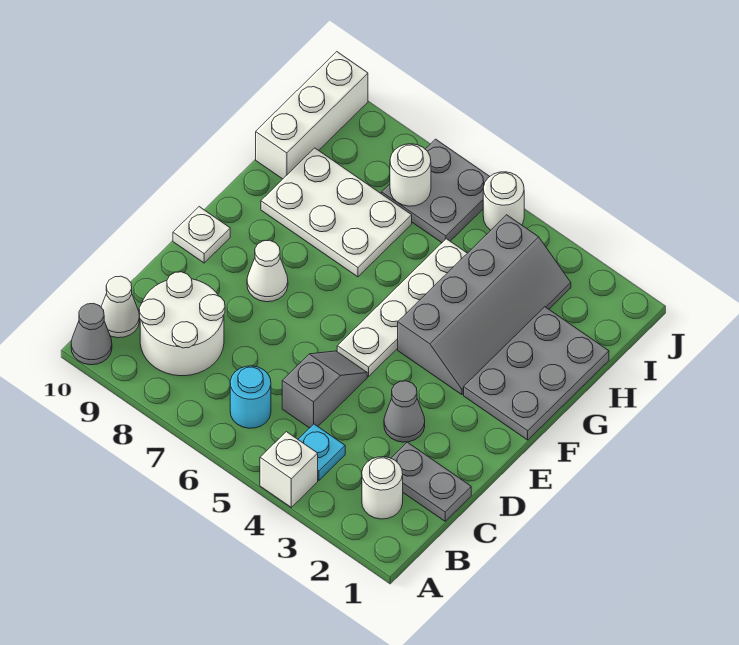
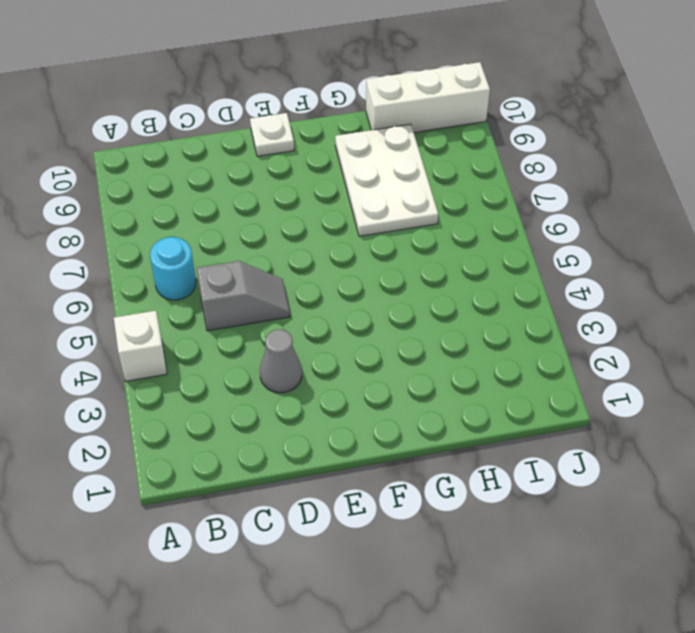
none -> grey 1x1 cone [71,303,112,365]
none -> white 1x1 round brick [362,457,403,519]
none -> cyan 1x1 plate [298,424,345,480]

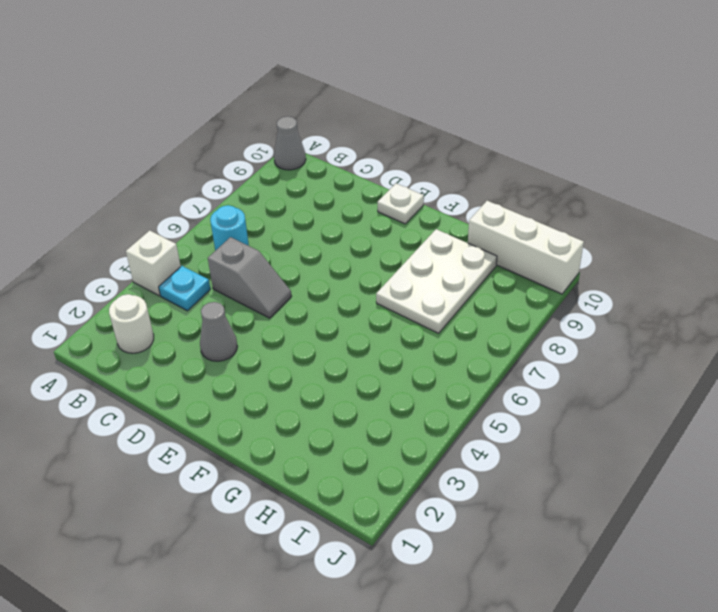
none -> white 2x2 round brick [139,272,225,376]
none -> white 1x1 cone [101,276,139,338]
none -> grey 1x2 plate [391,442,471,521]

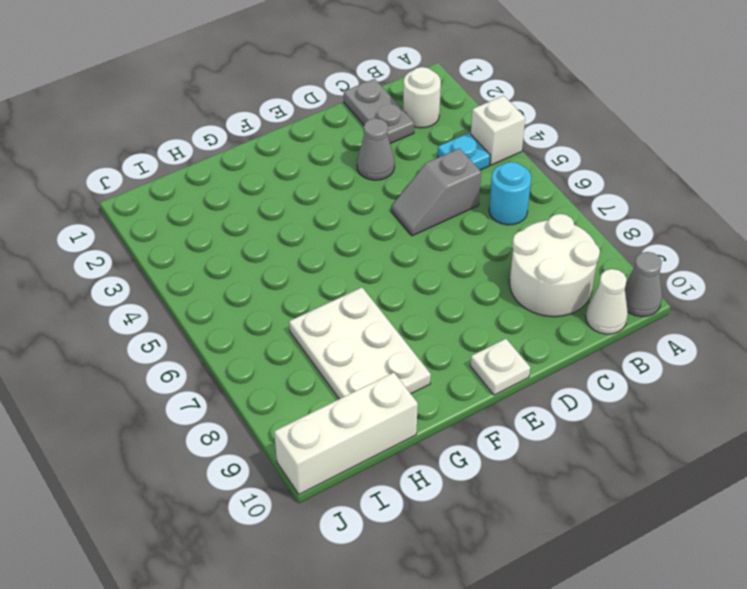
none -> white 1x4 plate [337,239,467,376]
none -> white 1x1 cone [247,240,288,302]
none -> grey 2x3 plate [464,307,609,440]

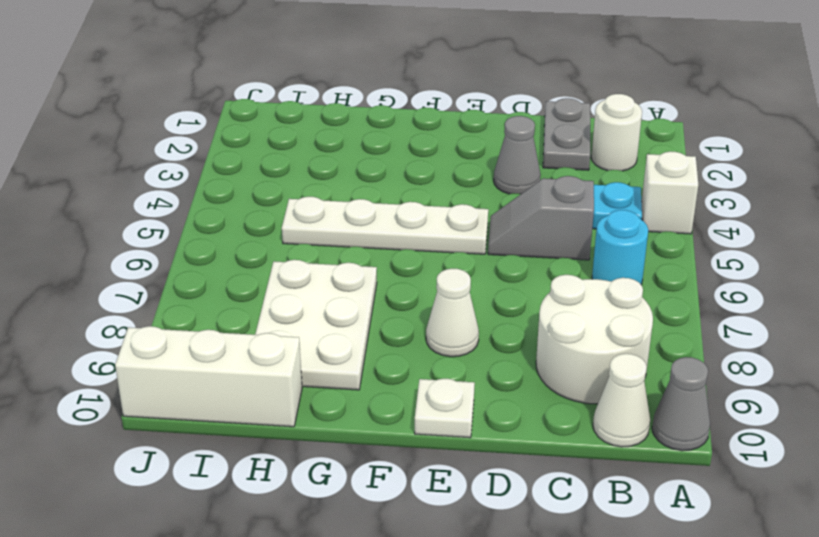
none -> grey 2x3 plate [464,307,609,440]
none -> grey 2x4 slope [398,215,571,395]
none -> grey 2x2 plate [382,139,490,243]

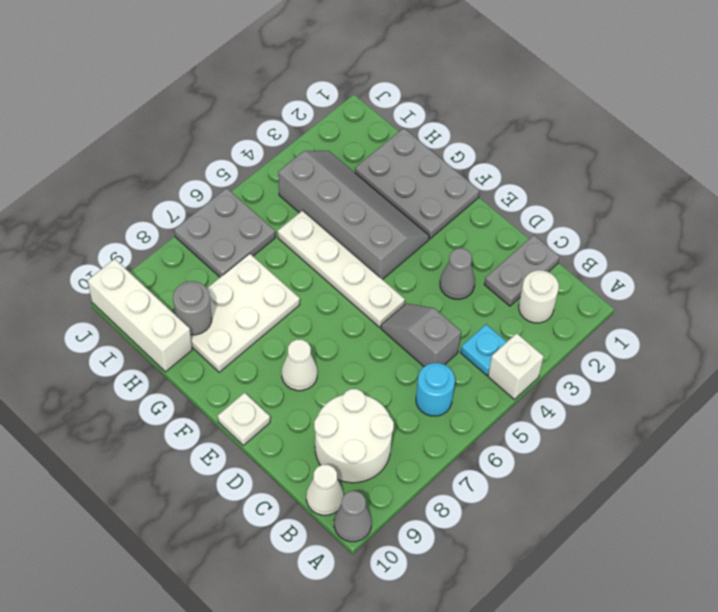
grey 1x1 round brick [173,281,212,335] -> none
none -> white 1x1 round brick [483,172,524,230]
none -> white 1x1 round brick [390,144,431,206]

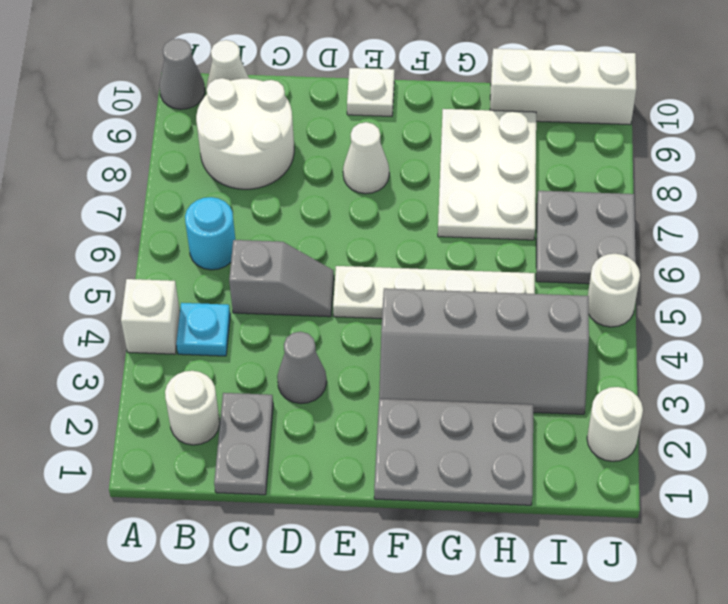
white 1x1 round brick [587,387,643,461] -> white 1x1 round brick moved to [390,144,431,206]

